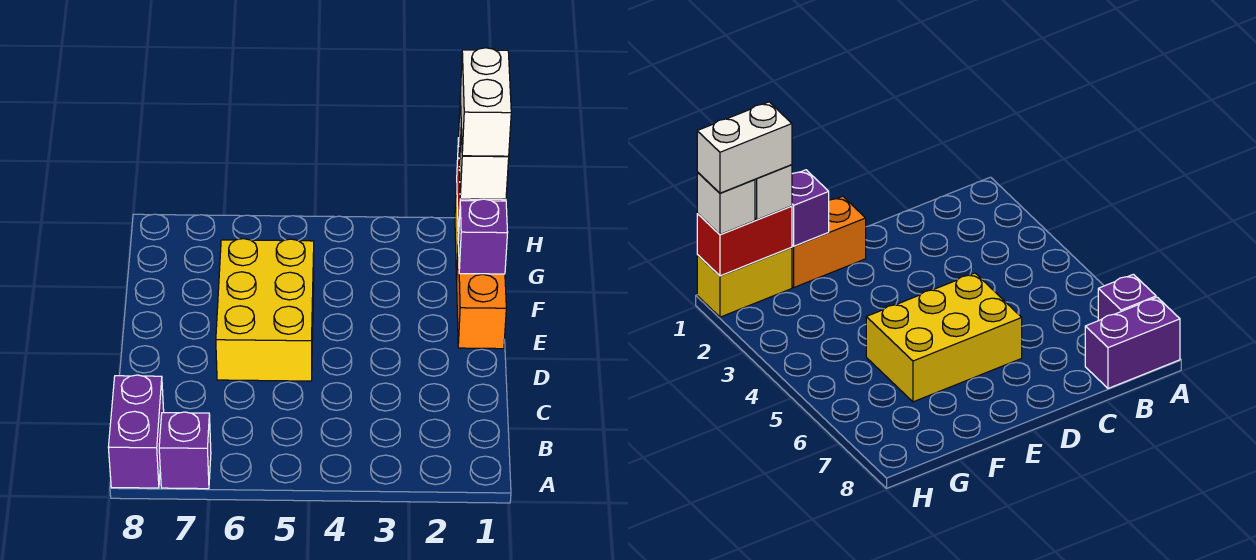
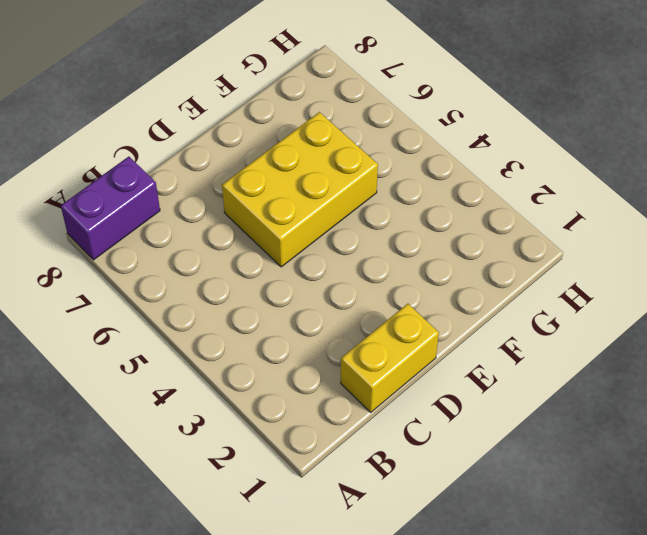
yellow 1x2 brick [341,304,439,412] -> yellow 1x2 brick moved to [697,247,792,317]
none -> purple 1x1 brick [159,412,211,489]
none -> orange 1x2 brick [457,244,506,349]

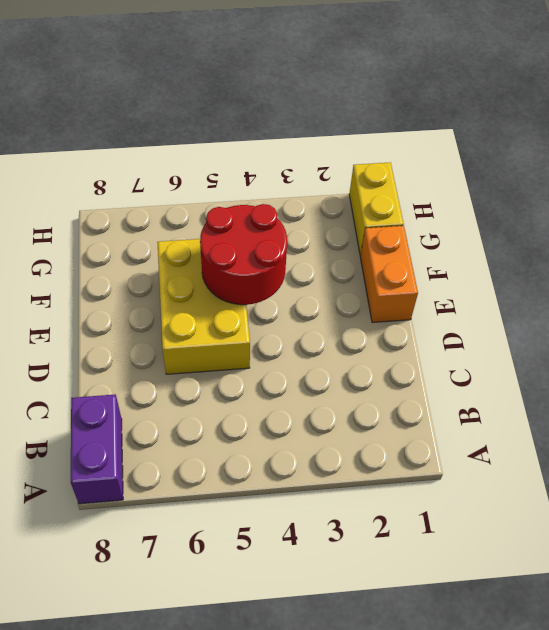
red 2x2 round brick [200,204,287,305] -> none
none -> purple 1x1 brick [159,412,211,489]
none -> purple 1x1 brick [458,199,508,274]

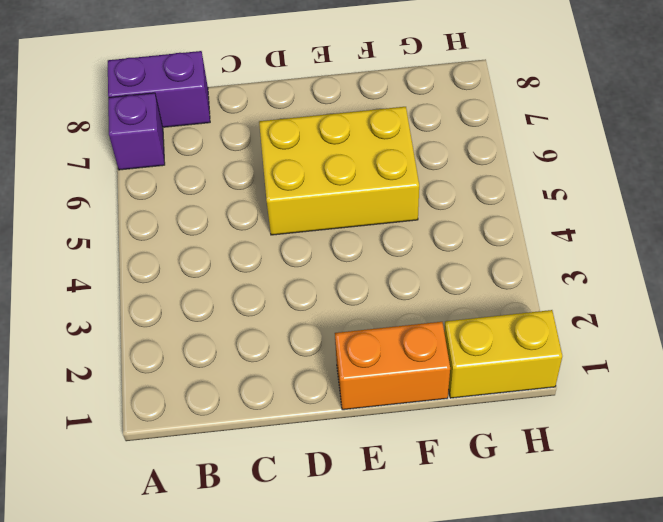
none -> purple 1x1 brick [458,199,508,274]
none -> red 1x2 brick [697,206,792,276]

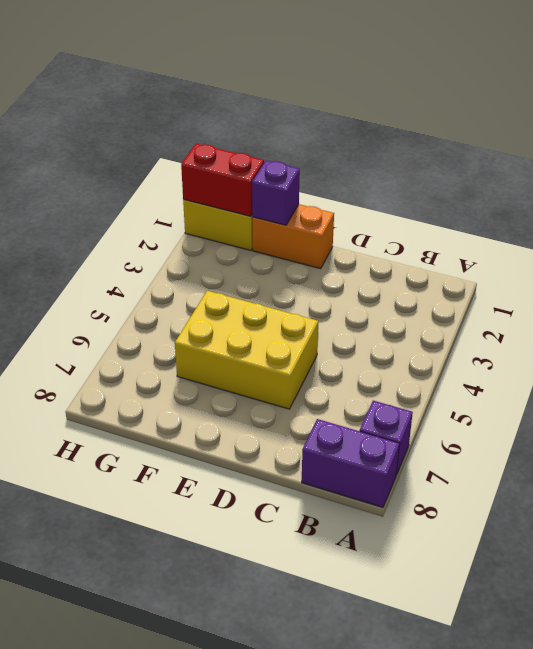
none -> white 1x1 brick [459,130,509,199]
none -> white 1x1 brick [697,172,755,234]

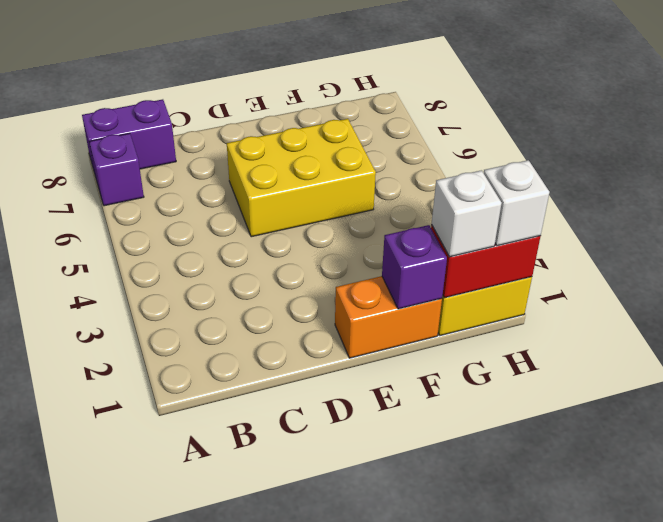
none -> white 1x2 brick [460,48,511,156]

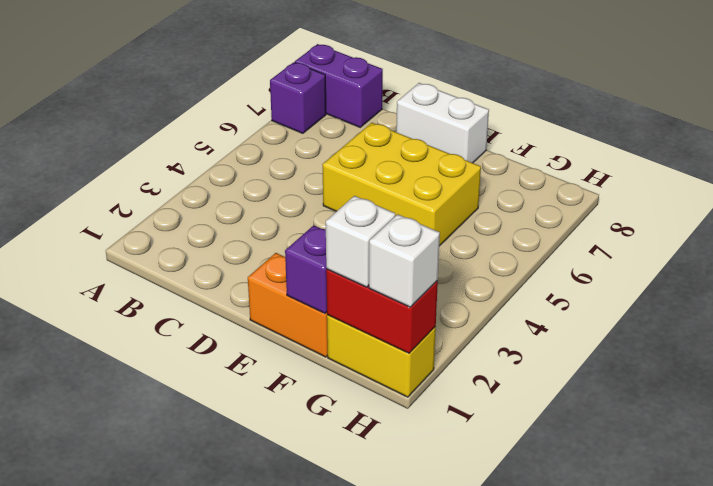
white 1x2 brick [396,83,489,163] -> white 1x2 brick moved to [460,48,511,156]

